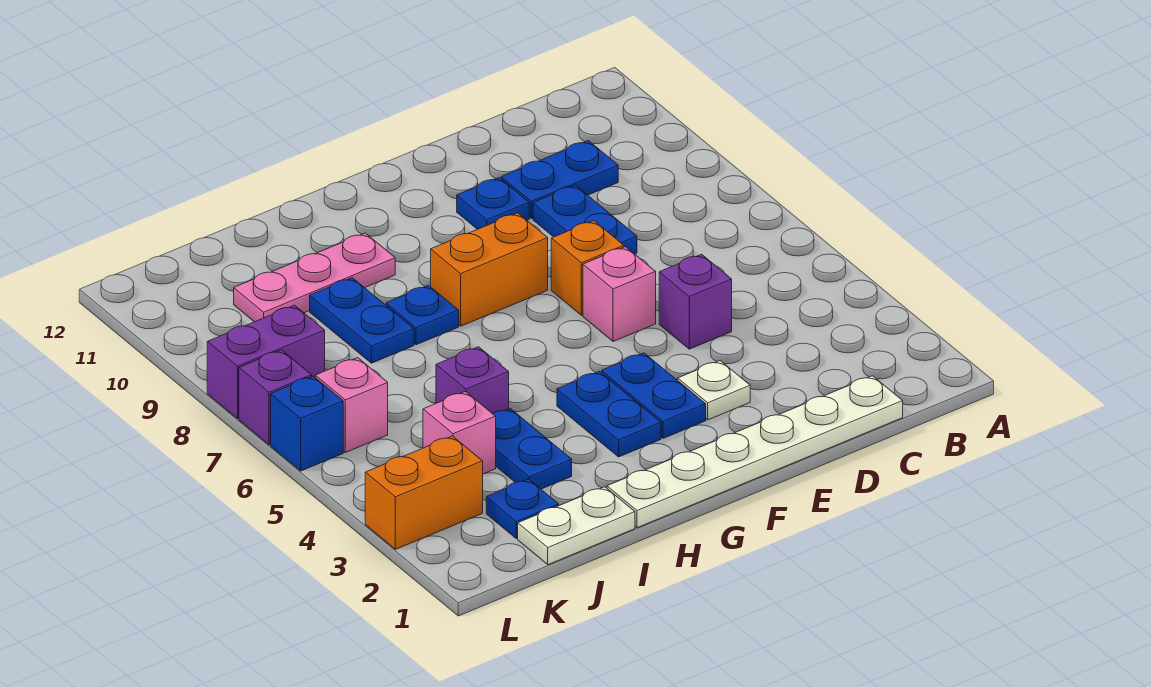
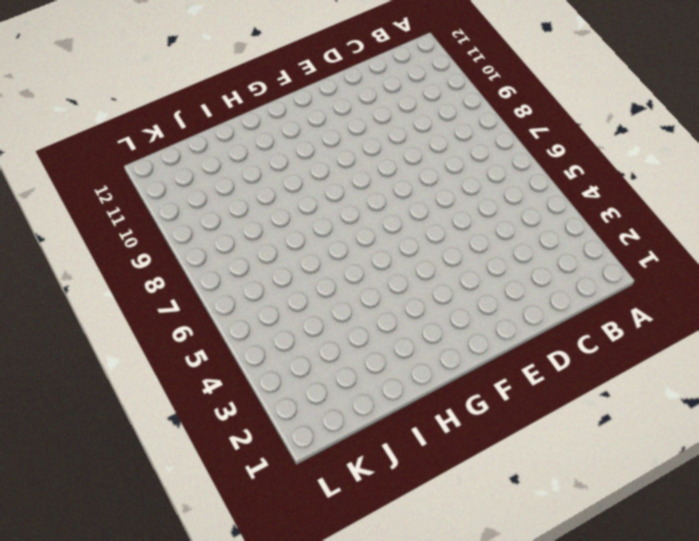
none -> white 1x6 plate [607,376,903,528]
none -> blue 1x2 plate [501,141,618,218]
none -> purple 1x1 brick [659,254,732,349]

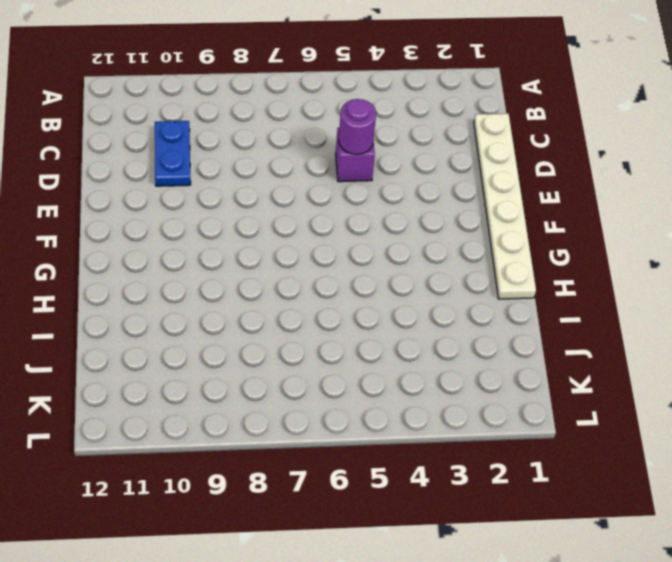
purple 1x1 round brick [339,99,376,155] -> none
none -> blue 1x2 plate [533,185,637,254]
none -> white 1x1 plate [678,361,750,420]
none -> pink 1x1 brick [583,247,656,341]

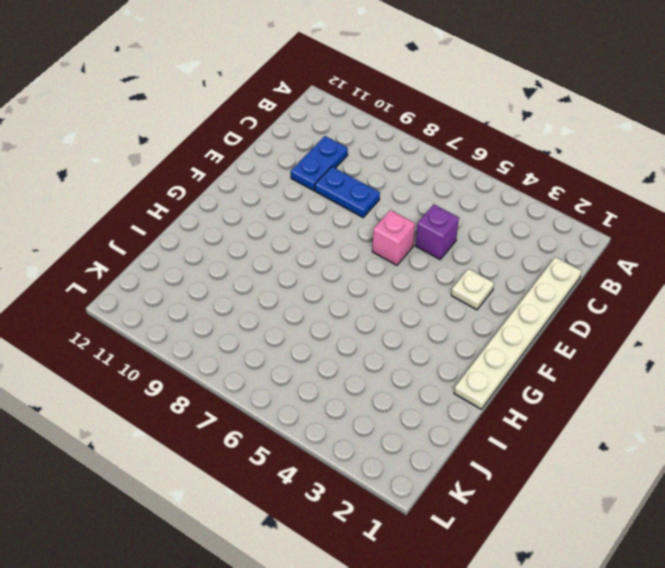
none -> orange 1x1 brick [551,221,624,315]
none -> blue 1x1 plate [457,178,529,229]
none -> blue 1x2 plate [602,353,706,438]

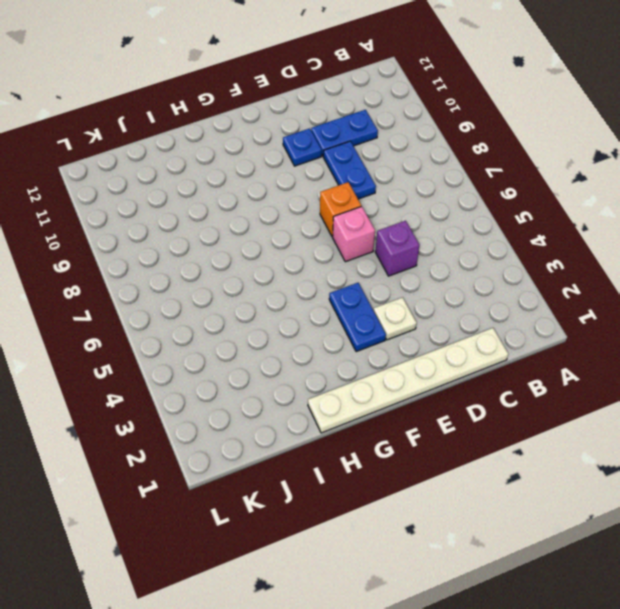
none -> orange 1x2 brick [431,213,548,326]
none -> blue 1x2 plate [557,371,661,457]
none -> blue 1x1 plate [386,285,459,345]

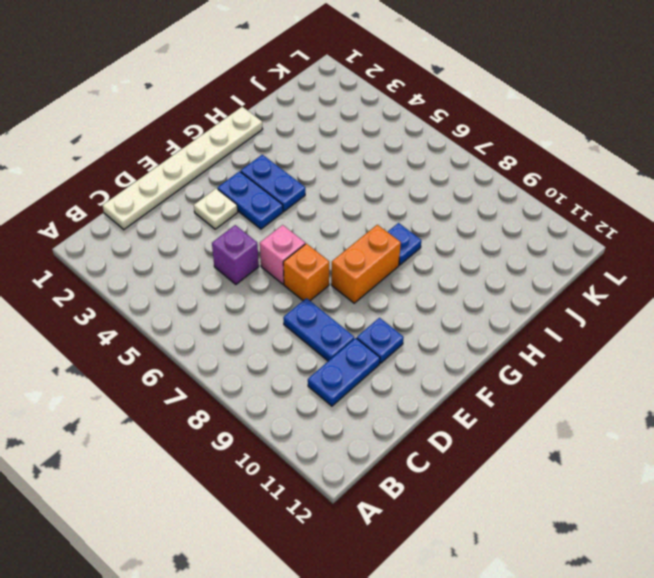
none -> pink 1x3 plate [234,233,395,322]
none -> white 1x2 plate [518,487,635,565]
none -> blue 1x2 plate [492,409,572,489]

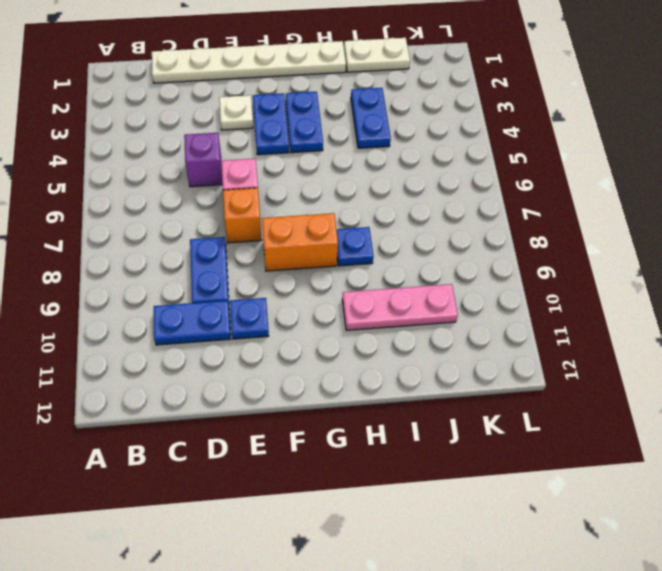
none -> purple 1x1 brick [436,347,509,413]
none -> blue 1x2 plate [310,278,414,363]
none -> blue 1x1 plate [486,479,559,538]

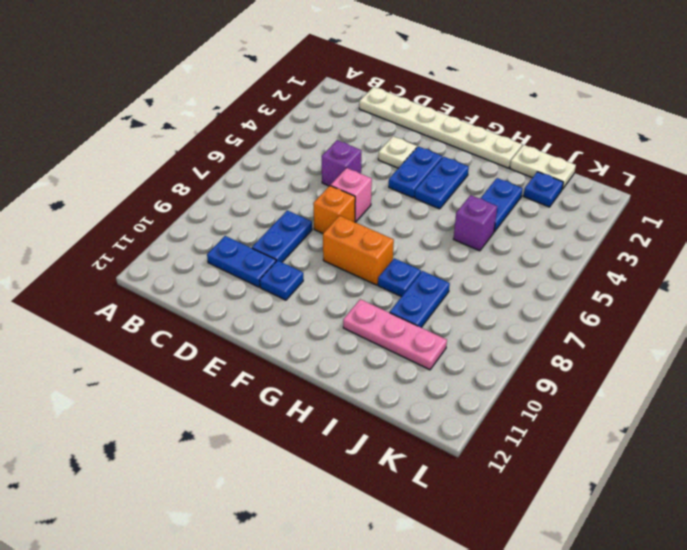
none -> pink 1x1 brick [423,391,496,474]
none -> orange 1x2 brick [365,436,483,549]
none -> pink 1x1 brick [315,358,388,452]

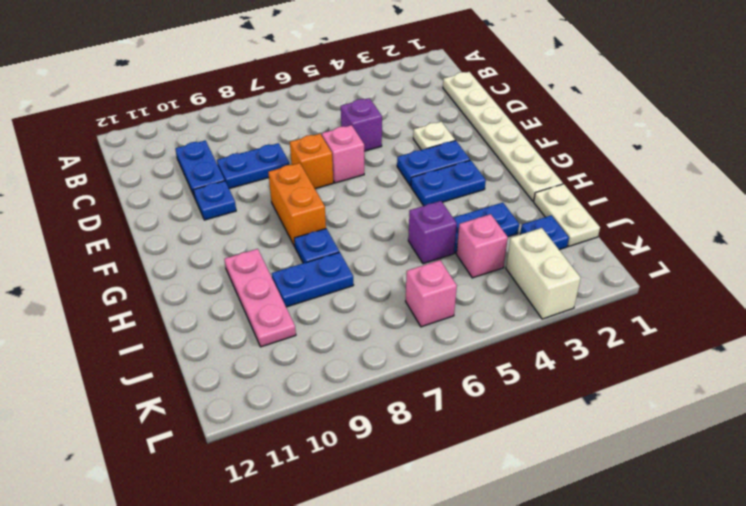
white 1x2 brick [506,228,581,319] -> orange 1x2 brick [365,436,483,549]
none -> purple 1x2 brick [207,305,325,419]
none -> blue 1x1 brick [271,376,343,471]
none -> purple 1x1 brick [239,350,312,445]

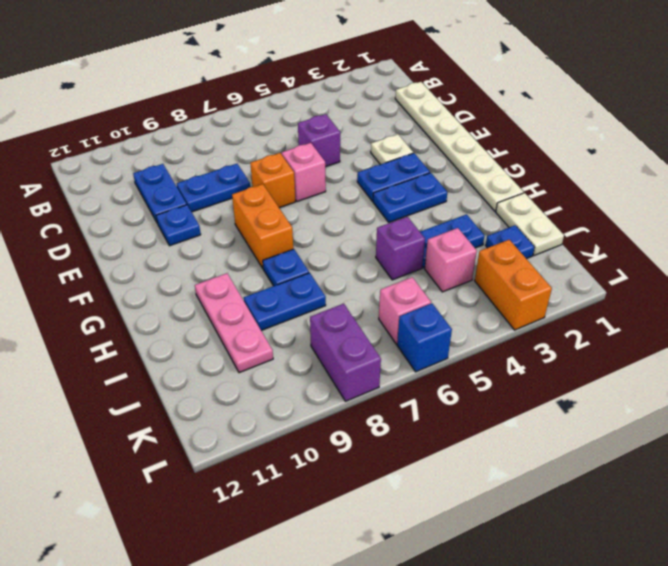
none -> purple 1x1 brick [239,350,312,445]

